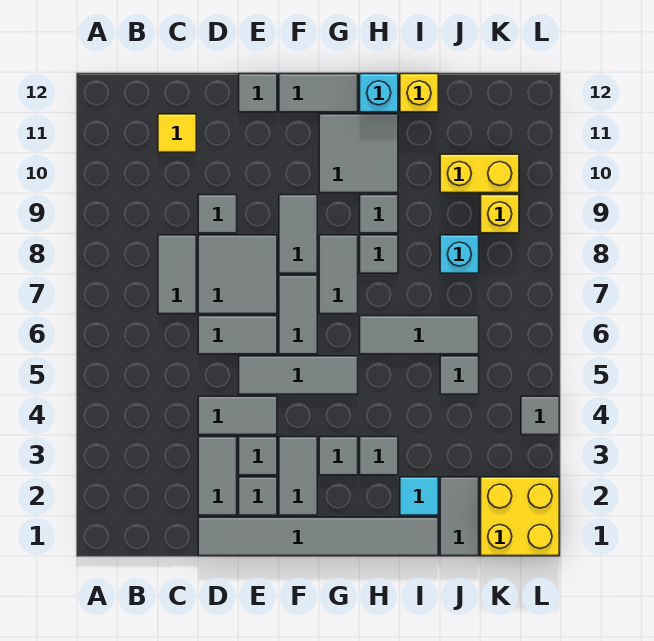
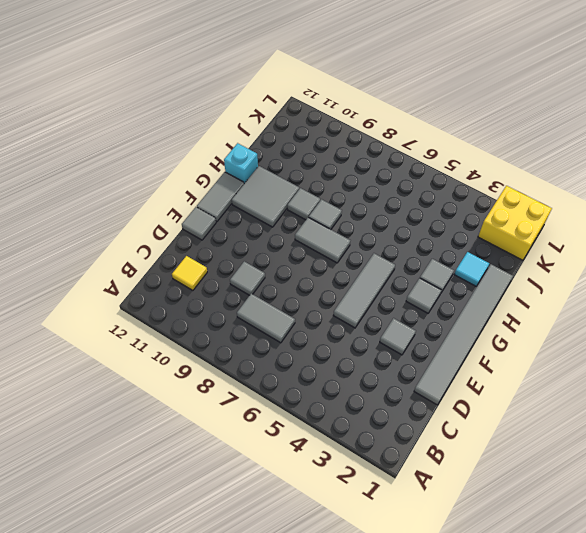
none -> grey 1x2 tile [198,437,237,515]
none -> grey 1x2 tile [198,396,277,435]
none -> grey 1x2 tile [198,316,277,354]
none -> grey 2x2 tile [198,235,277,314]

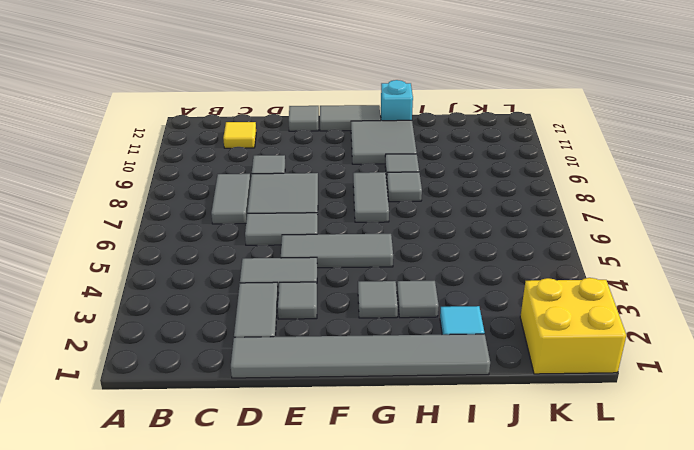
none -> grey 1x1 tile [239,477,277,515]
none -> grey 1x2 tile [279,437,317,515]
none -> grey 1x2 tile [279,275,317,354]
none -> grey 1x2 tile [279,195,317,273]

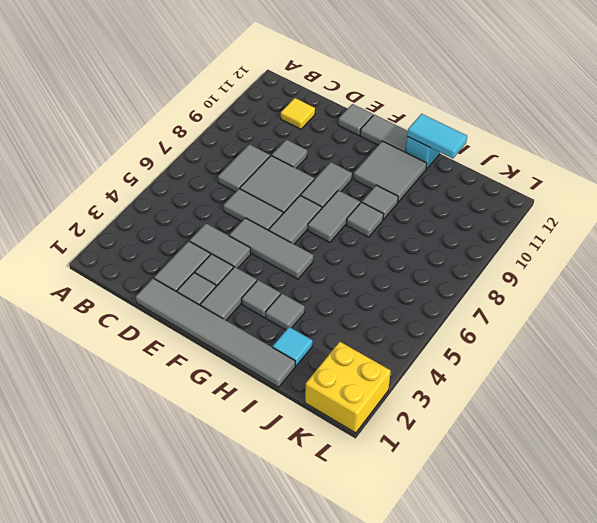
cyan 1x2 tile [407,114,467,158] -> none
none -> grey 1x3 tile [360,316,479,354]
none -> yellow 1x1 brick [400,74,438,112]
none -> grey 1x2 tile [440,477,479,556]
none -> grey 1x1 tile [440,356,479,394]

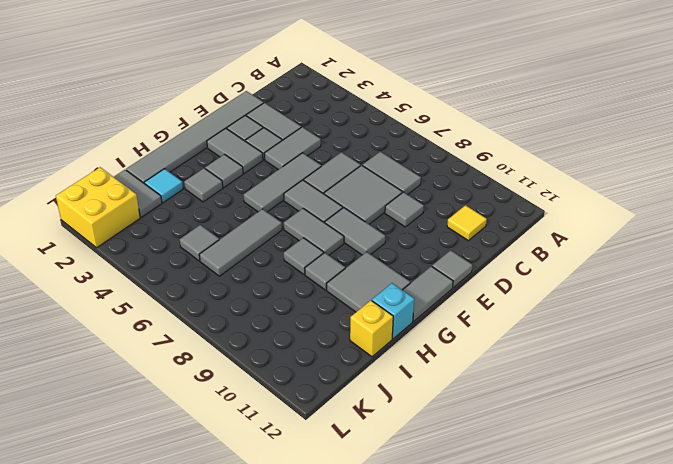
none -> cyan 1x1 brick [440,235,479,273]
none -> yellow 1x2 brick [440,154,519,193]
none -> yellow 1x1 brick [481,195,519,233]
none -> grey 1x1 tile [521,396,559,435]

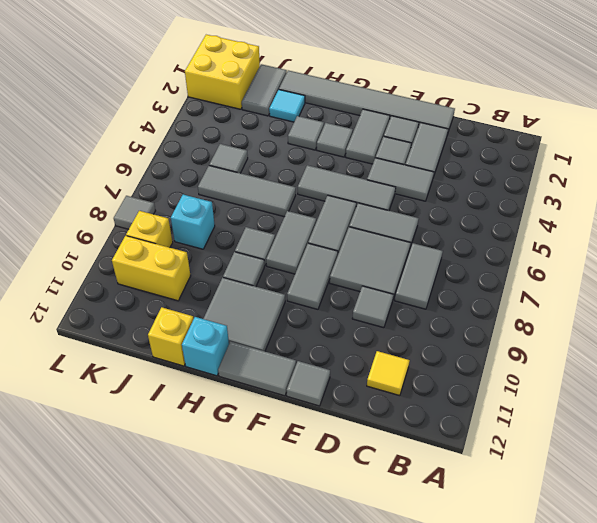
grey 1x1 tile [114,196,156,229] -> grey 1x1 tile moved to [521,396,559,435]

